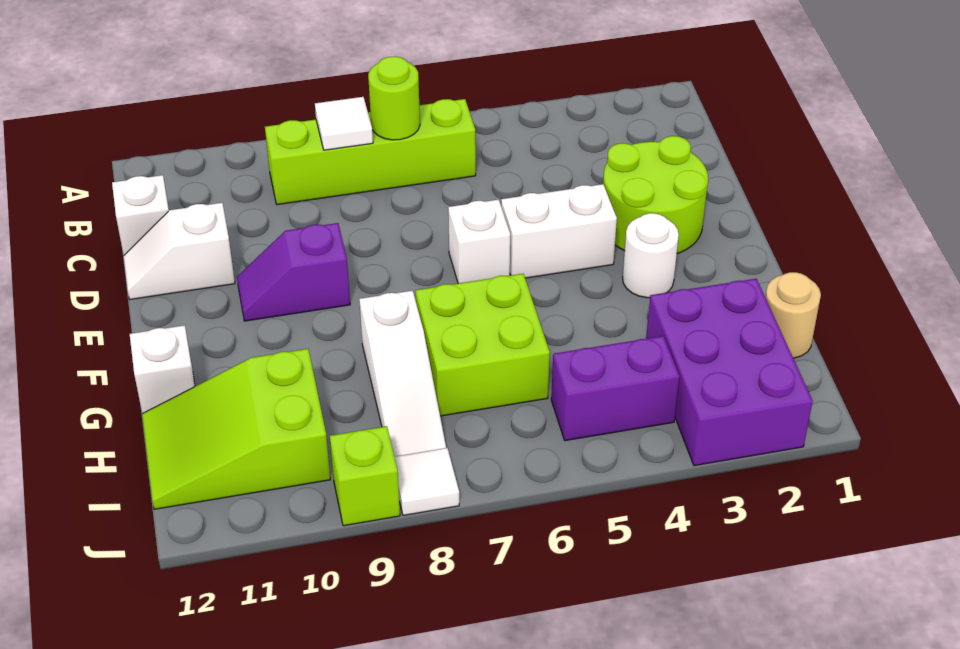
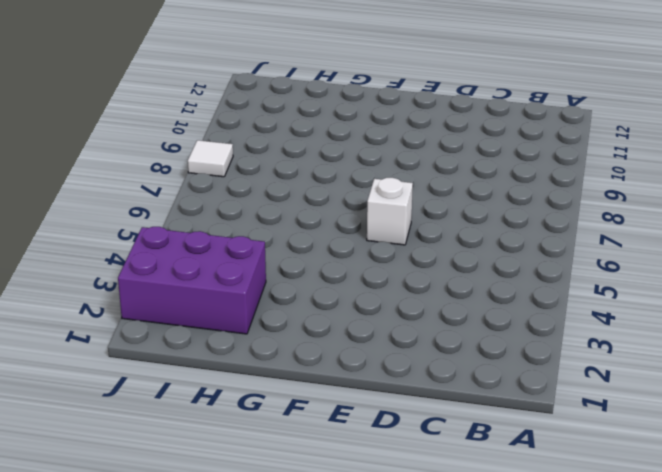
none -> lime 1x4 brick [265,99,476,205]
none -> white 1x1 brick [112,175,169,255]
none -> lime 2x2 round brick [603,136,708,254]

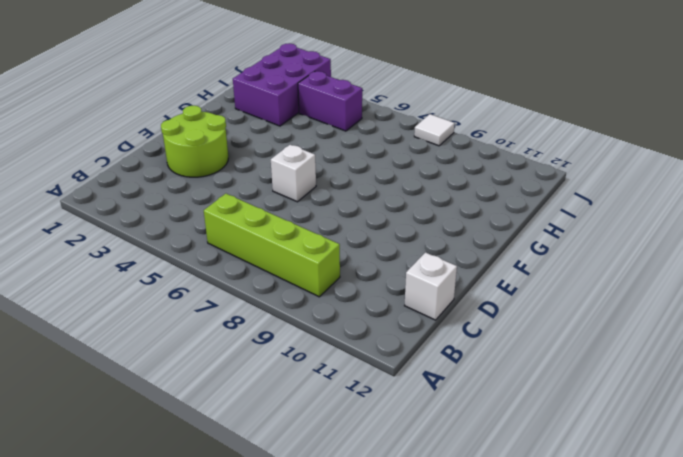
none -> white 1x2 slope [124,203,235,299]
none -> white 1x2 brick [501,184,617,278]
none -> purple 1x2 slope [237,223,350,321]

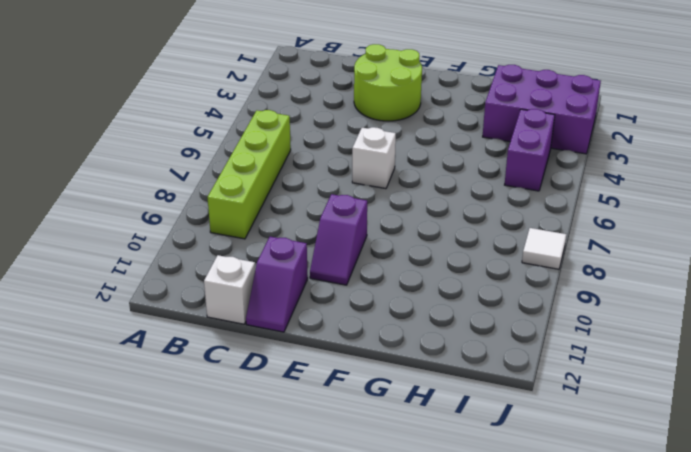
purple 1x2 slope [246,237,308,332] -> white 1x2 slope [124,203,235,299]
none -> white 1x2 brick [501,184,617,278]
none -> white 1x1 round brick [623,213,679,298]
none -> lime 2x2 brick [415,274,550,416]

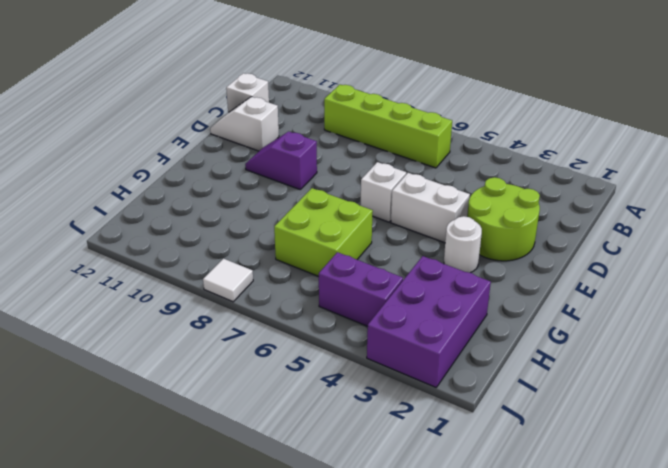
none -> white 1x3 slope [359,291,446,457]
none -> white 1x1 brick [130,325,195,414]
none -> tan 1x1 round brick [765,272,821,358]

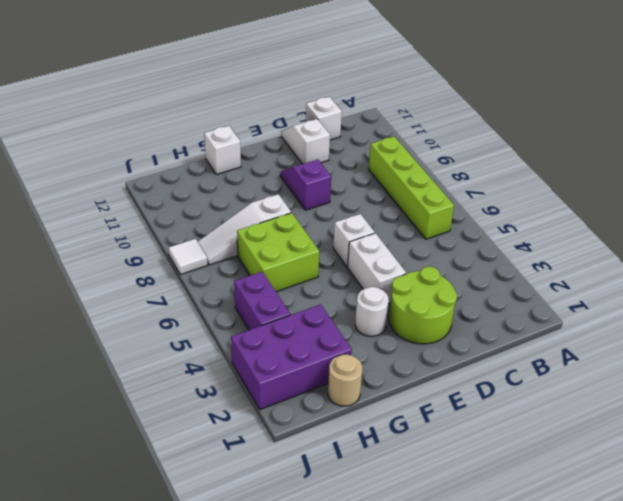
none -> lime 2x3 slope [142,349,331,509]
none -> lime 1x1 brick [330,426,400,526]
none -> lime 1x1 round brick [368,56,420,140]

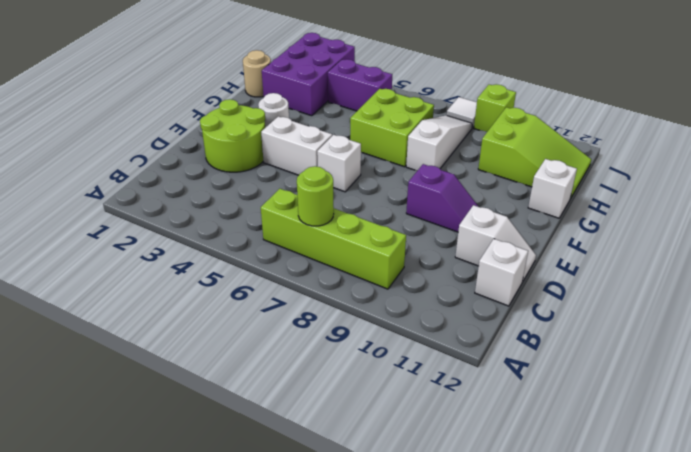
none -> white 1x1 tile [315,97,373,150]

